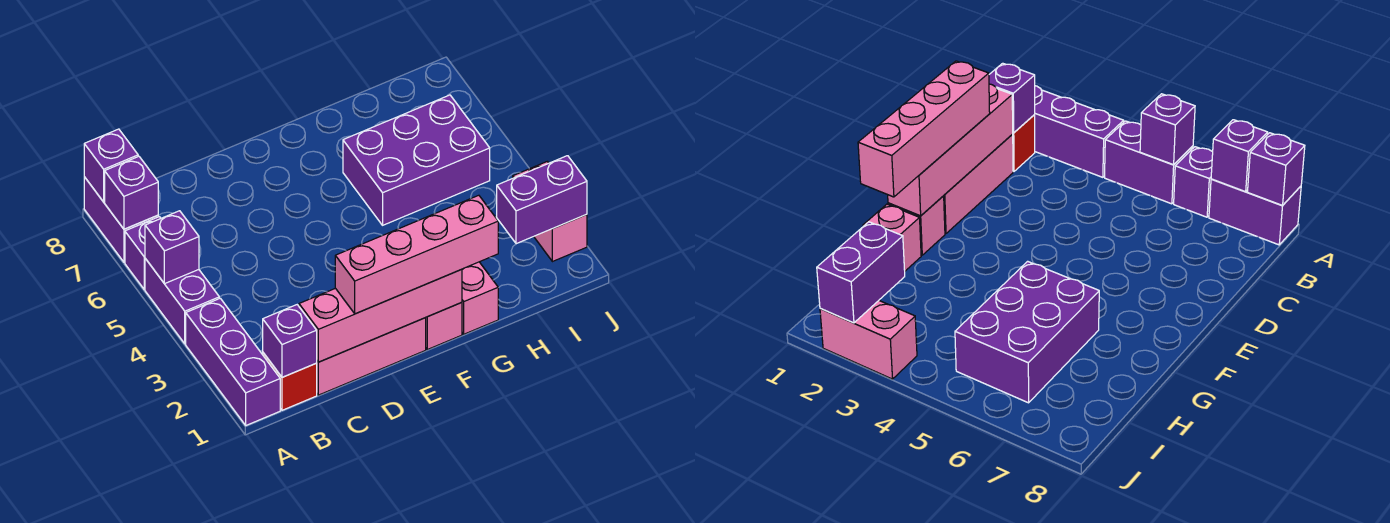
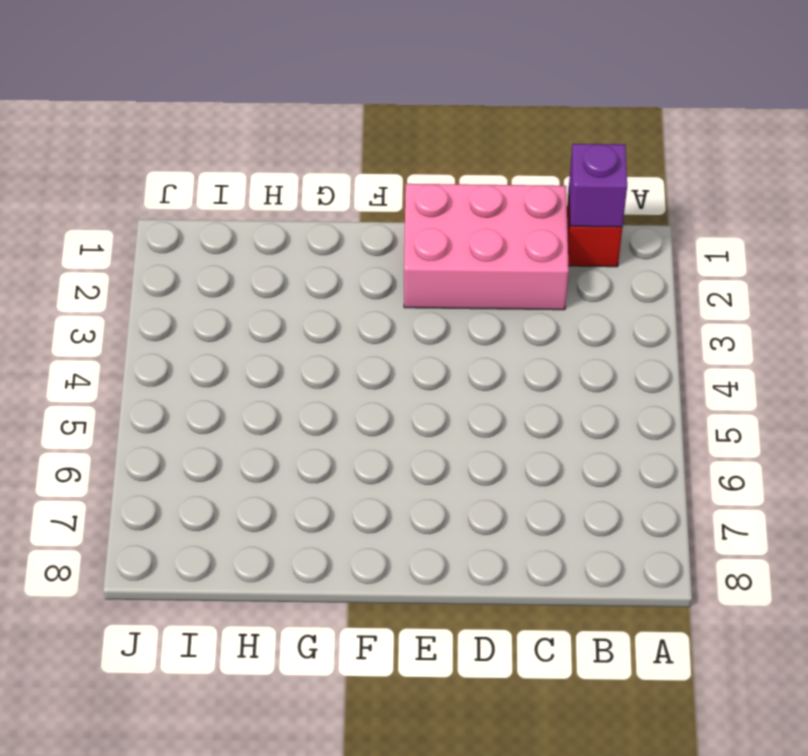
pink 2x3 brick [404,184,569,310] -> pink 1x3 brick [317,318,426,395]
none -> purple 1x3 brick [186,298,280,425]
none -> purple 1x2 brick [145,259,219,344]
none -> purple 1x1 brick [125,217,161,289]

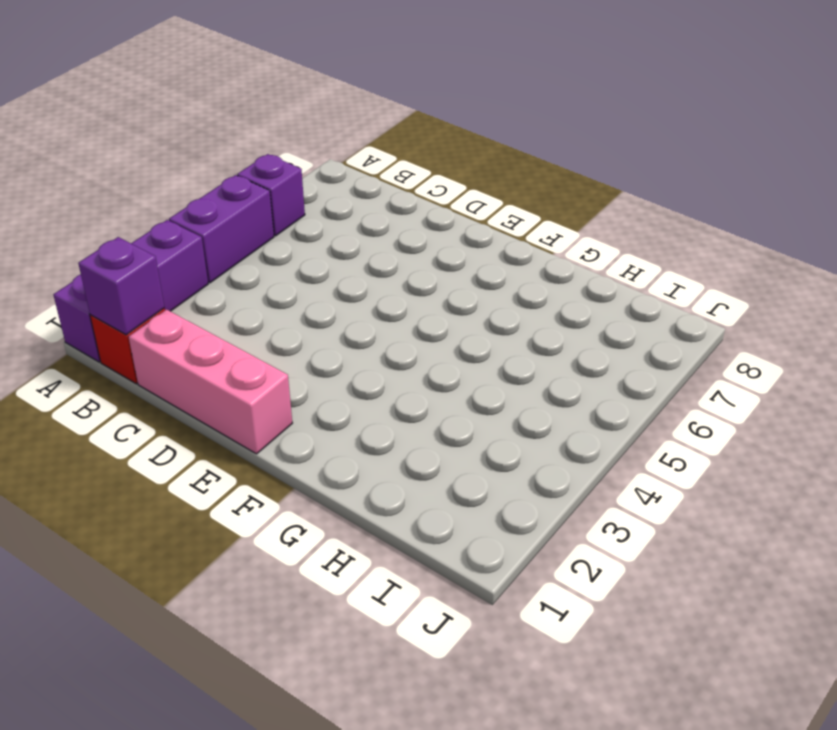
none -> purple 1x2 brick [84,177,158,262]
none -> pink 1x1 brick [426,302,462,350]
none -> pink 1x1 brick [462,262,498,334]

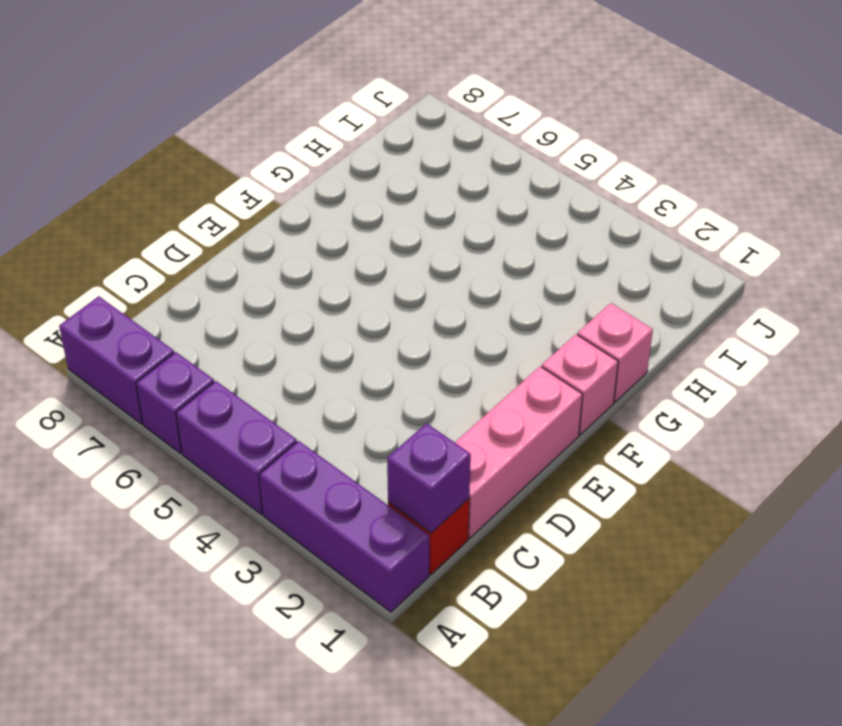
none -> purple 2x3 brick [343,95,490,225]
none -> pink 1x2 brick [513,162,587,262]
none -> purple 1x1 brick [145,211,199,284]

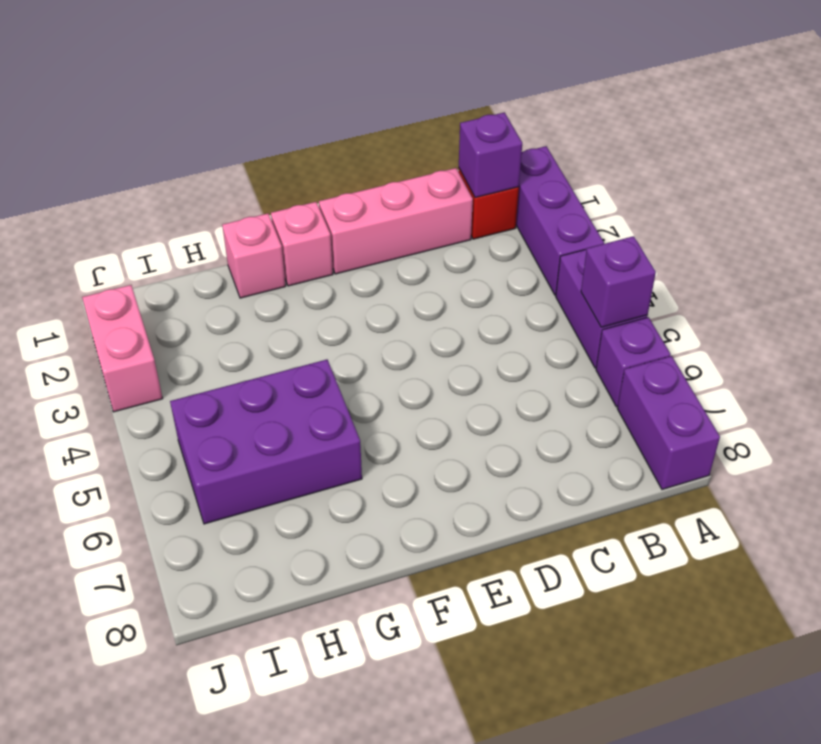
none -> purple 1x1 brick [105,156,158,229]
none -> purple 1x1 brick [84,129,138,202]
none -> pink 1x4 brick [299,269,462,362]

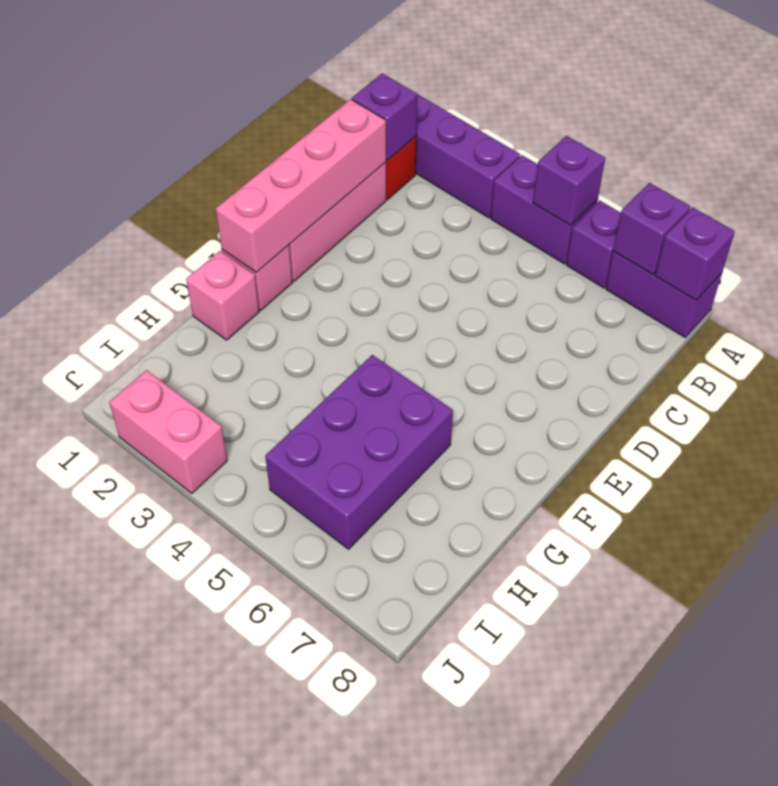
none -> purple 1x2 brick [497,156,587,244]
none -> pink 1x4 brick [335,195,498,314]

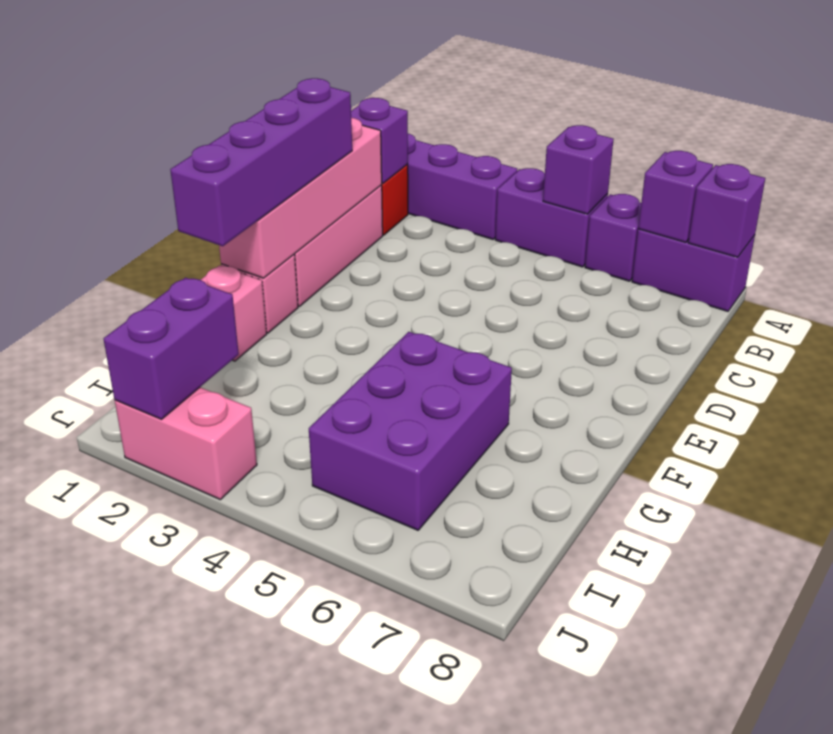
purple 1x4 brick [170,78,352,246] -> pink 1x4 brick [335,195,498,314]

